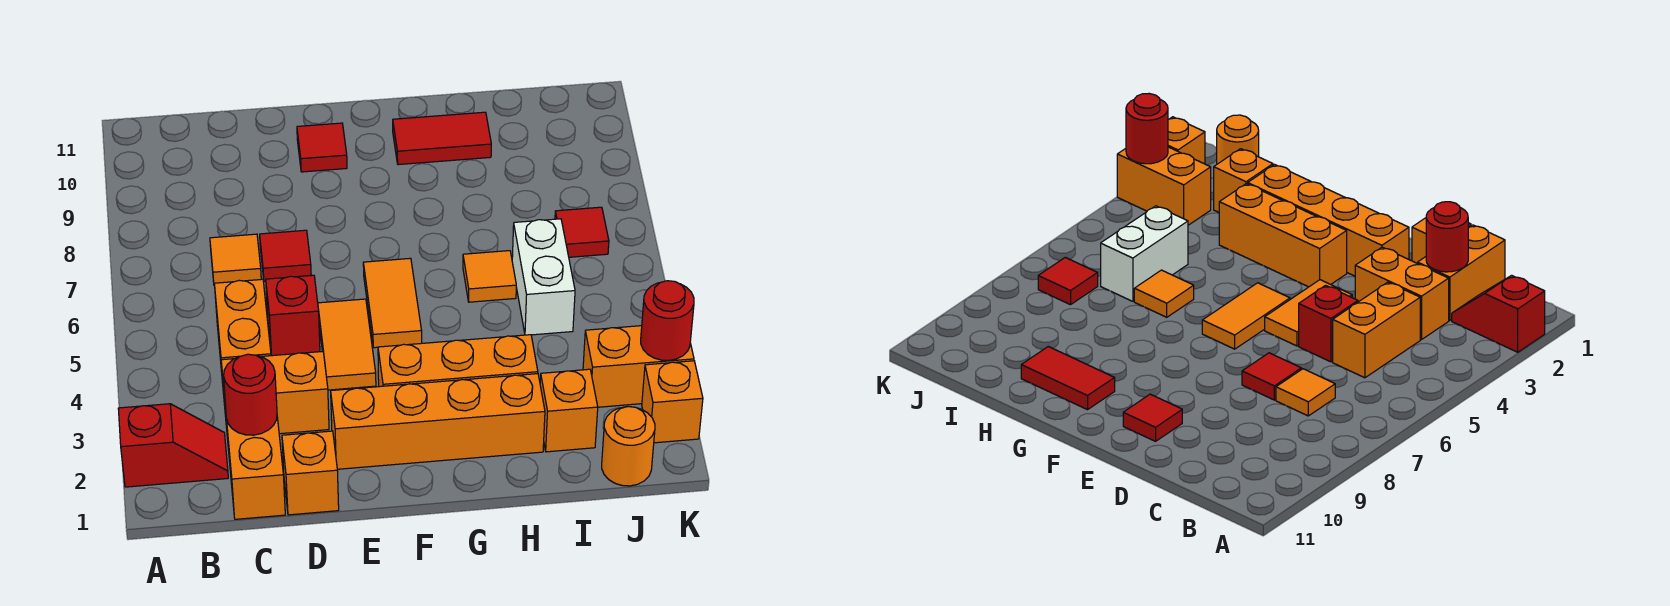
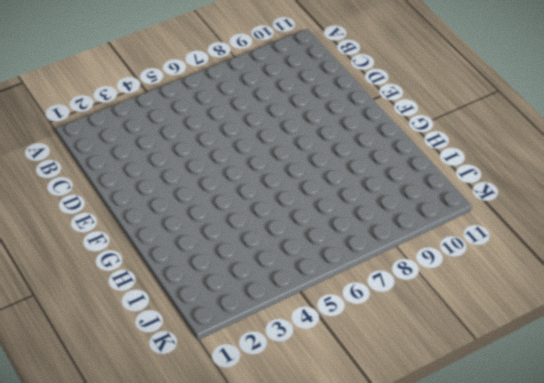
none -> red 1x2 slope [118,404,228,487]
none -> orange 1x2 brick [225,405,285,519]
none -> orange 1x2 brick [221,351,329,434]

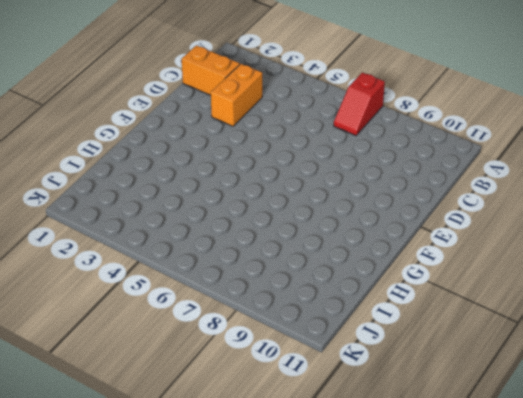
red 1x2 slope [334,72,385,136] -> red 1x2 slope moved to [118,404,228,487]
none -> orange 1x2 brick [215,279,271,394]
none -> orange 1x1 tile [210,234,261,285]
none -> orange 1x1 brick [282,431,339,515]

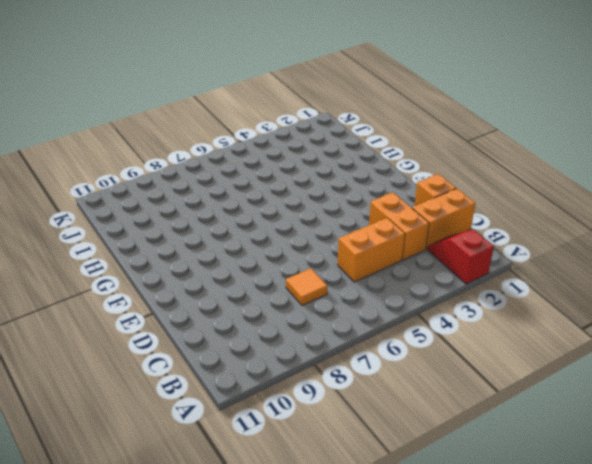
none -> red 1x1 brick [266,275,320,356]
none -> red 1x1 tile [260,230,311,282]
none -> orange 1x4 brick [331,374,545,469]

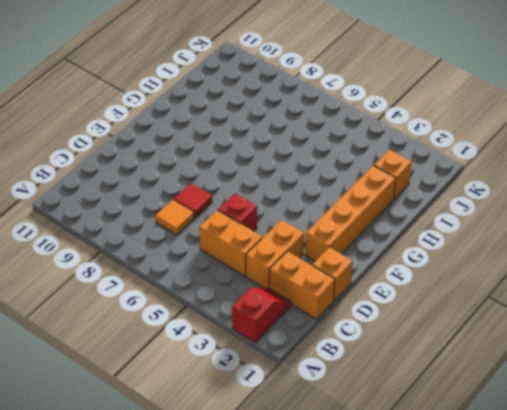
none -> orange 1x2 tile [318,299,376,390]
none -> red 1x1 tile [297,123,347,172]
none -> orange 1x3 brick [378,335,538,387]

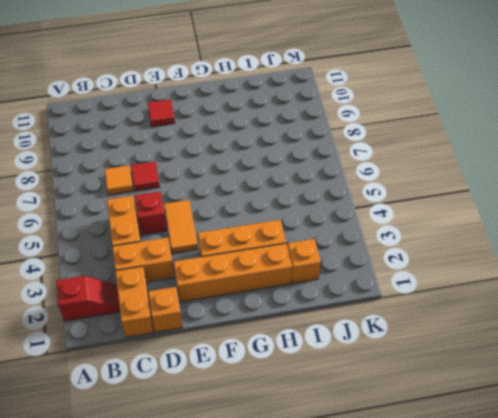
none -> orange 1x2 tile [363,258,422,348]
none -> red 1x2 tile [393,112,491,165]
none -> orange 1x1 tile [463,251,516,302]

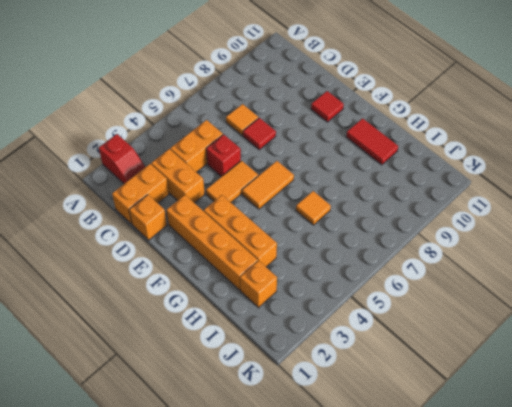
none -> white 1x2 brick [512,219,575,335]
none -> orange 1x1 round brick [602,407,655,486]
none -> orange 1x2 brick [583,326,694,407]

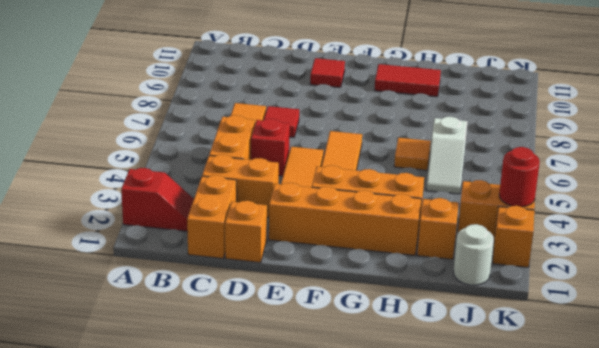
white 1x2 slope [426,117,468,194] -> white 1x2 brick [512,219,575,335]
white 1x1 round brick [454,224,494,285] -> orange 1x1 round brick [602,407,655,486]
none -> red 1x1 tile [555,207,609,257]
none -> red 1x1 round brick [224,354,277,435]

